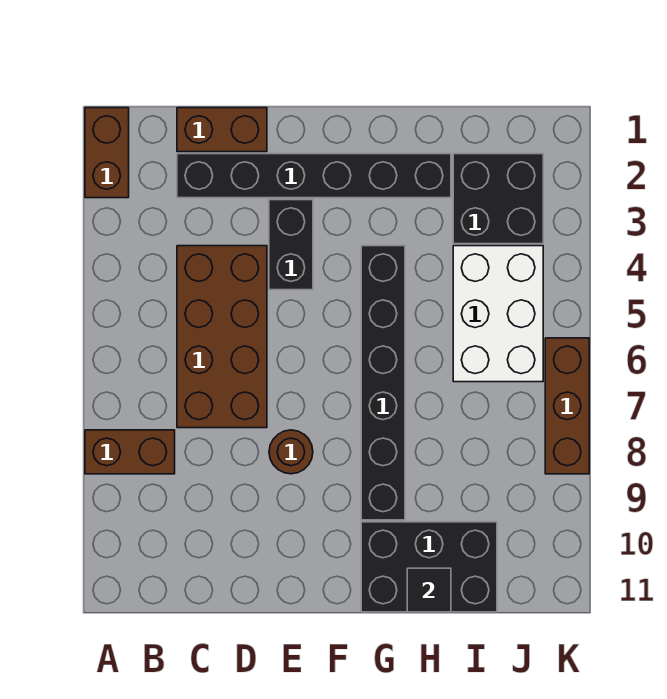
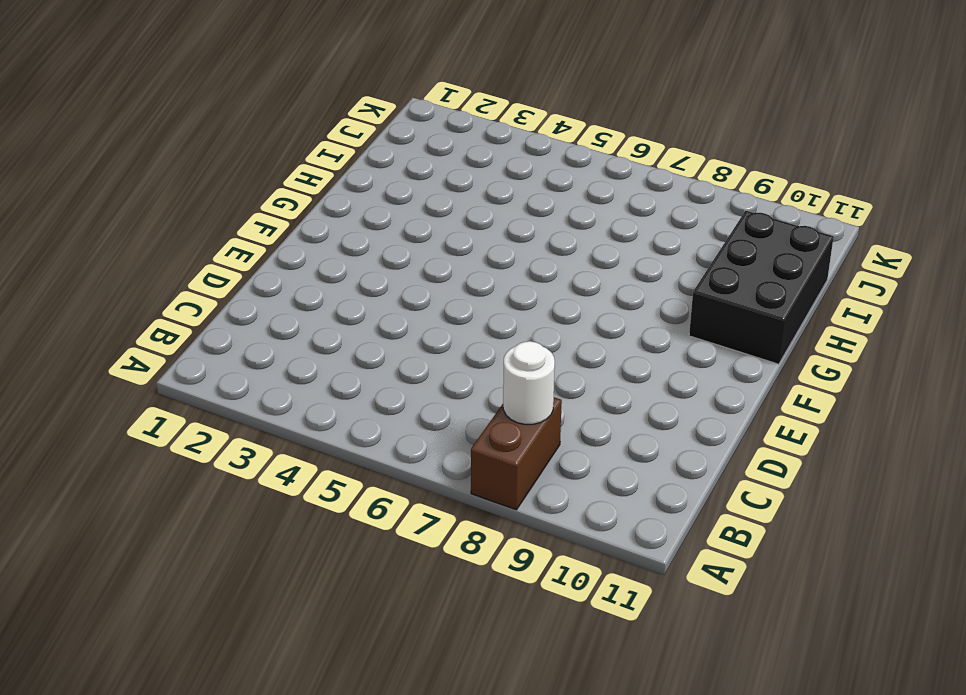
white 1x1 round brick [503,341,555,424] -> none
none -> brown 1x2 brick [85,108,129,198]
none -> brown 1x2 brick [177,108,267,152]
none -> black 1x6 brick [177,154,451,198]

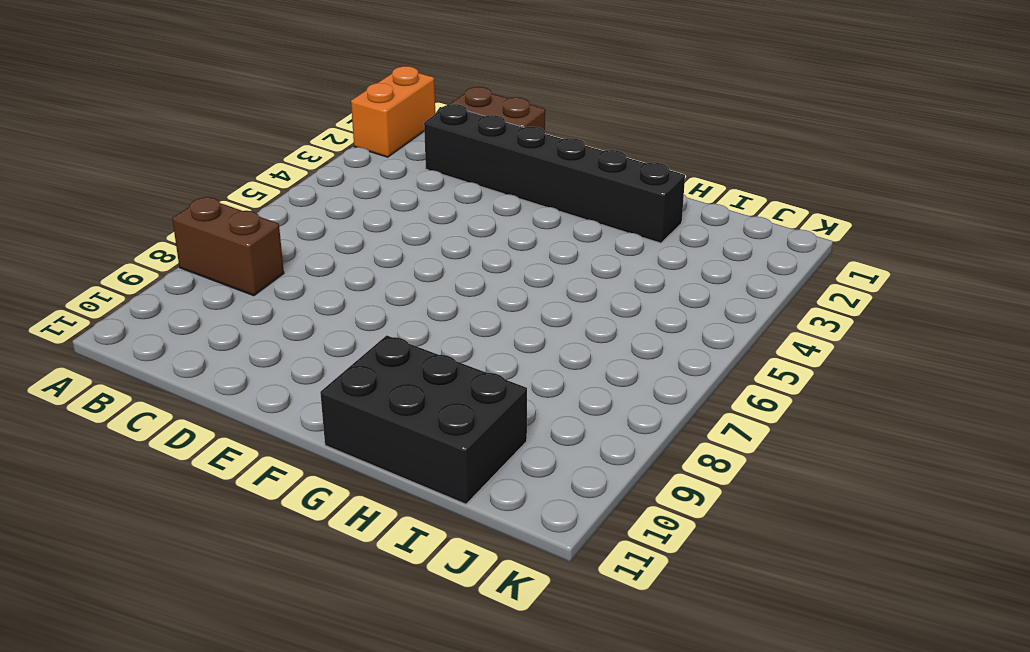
orange 1x2 brick [351,66,435,157] -> brown 1x2 brick [85,108,129,198]
none -> brown 2x4 brick [177,246,267,428]
none -> black 1x2 brick [269,200,313,290]
none -> brown 1x1 round brick [269,430,313,474]

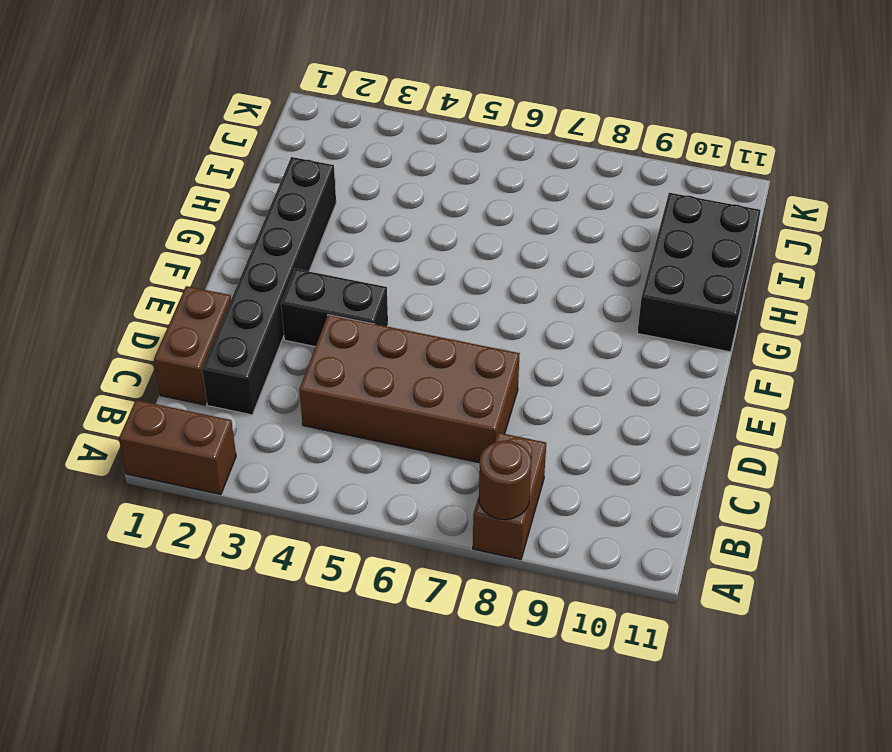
brown 1x1 round brick [479,441,532,520] -> brown 1x1 round brick moved to [269,430,313,474]
none -> black 1x6 brick [361,246,405,520]
none -> black 2x2 brick [453,154,543,244]
none -> white 2x3 brick [453,246,543,382]

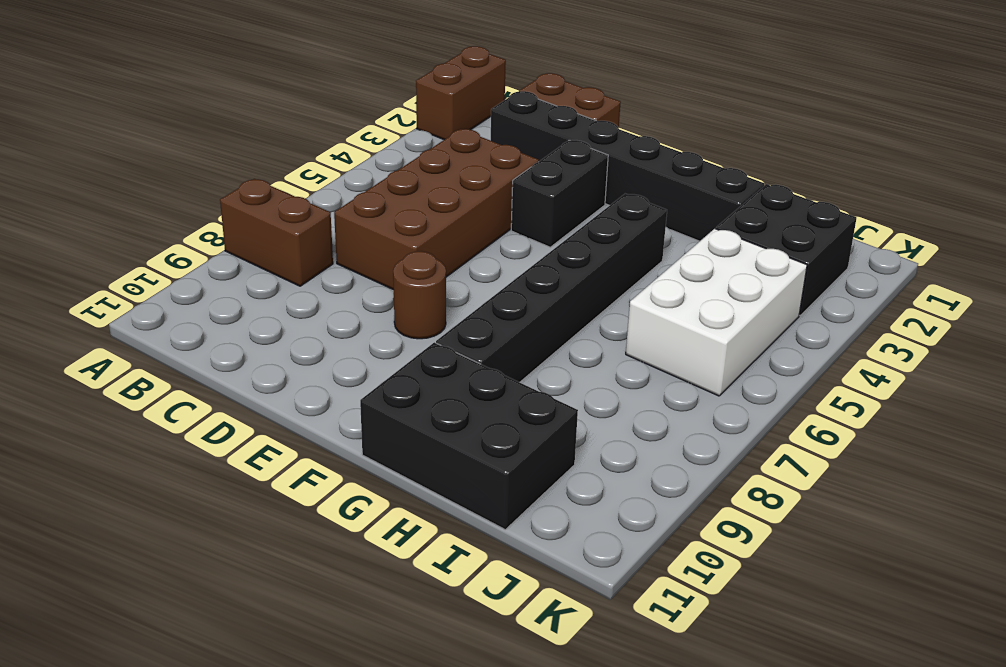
none -> brown 1x3 brick [545,338,589,474]
none -> black 1x1 tile [407,568,451,612]

